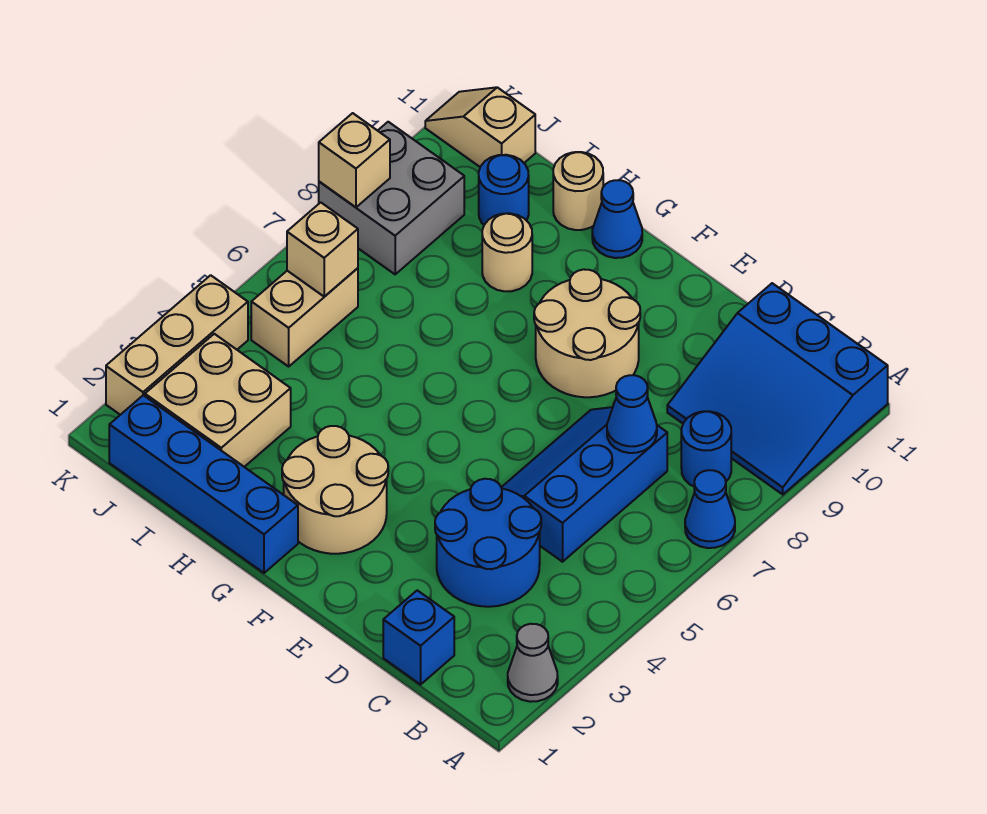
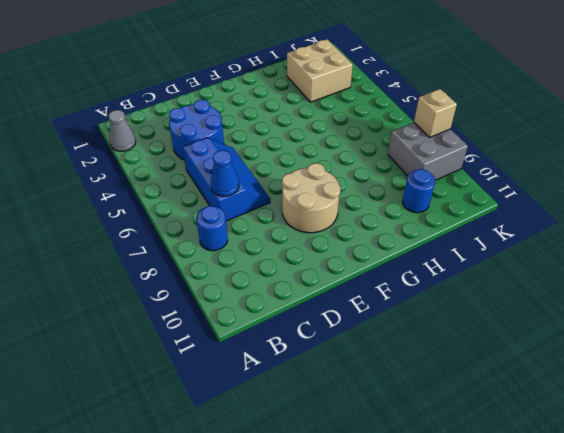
none -> blue 1x1 cone [685,470,735,548]
none -> blue 3x3 slope [667,283,888,494]
none -> blue 1x1 brick [383,590,454,685]

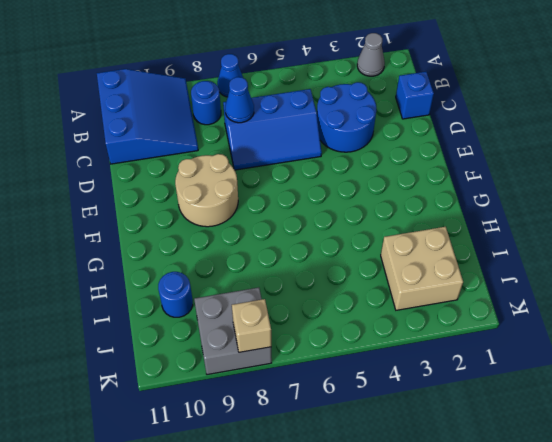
none -> tan 2x2 round brick [282,426,388,554]
none -> blue 1x4 brick [109,395,298,573]
none -> blue 1x1 cone [592,180,642,258]

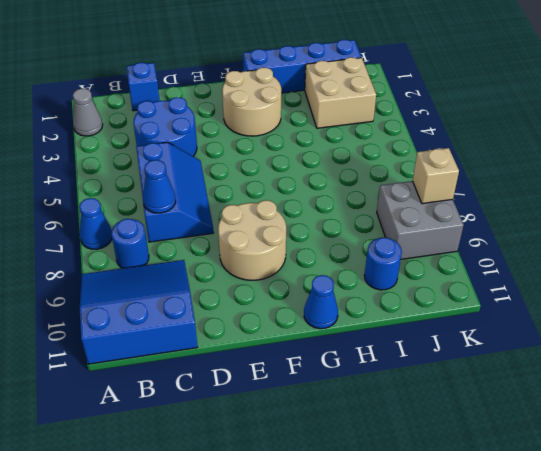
none -> tan 1x1 round brick [482,213,532,291]
none -> tan 1x1 round brick [553,152,603,230]
none -> tan 1x2 brick [251,268,358,366]

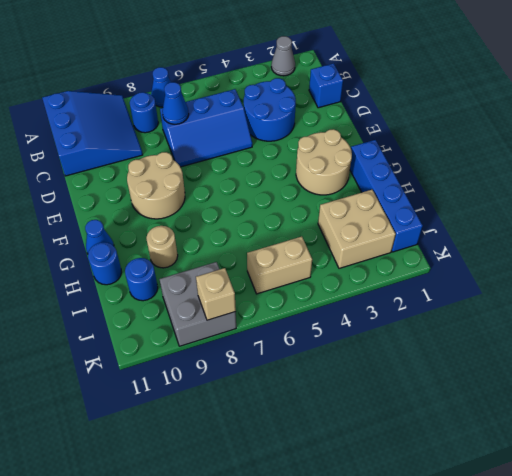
blue 1x1 round brick [88,242,121,285] -> tan 1x1 round brick [553,152,603,230]
none -> tan 1x2 slope [425,87,535,167]
none -> tan 1x3 brick [106,275,248,415]
none -> tan 1x1 brick [287,202,358,297]

